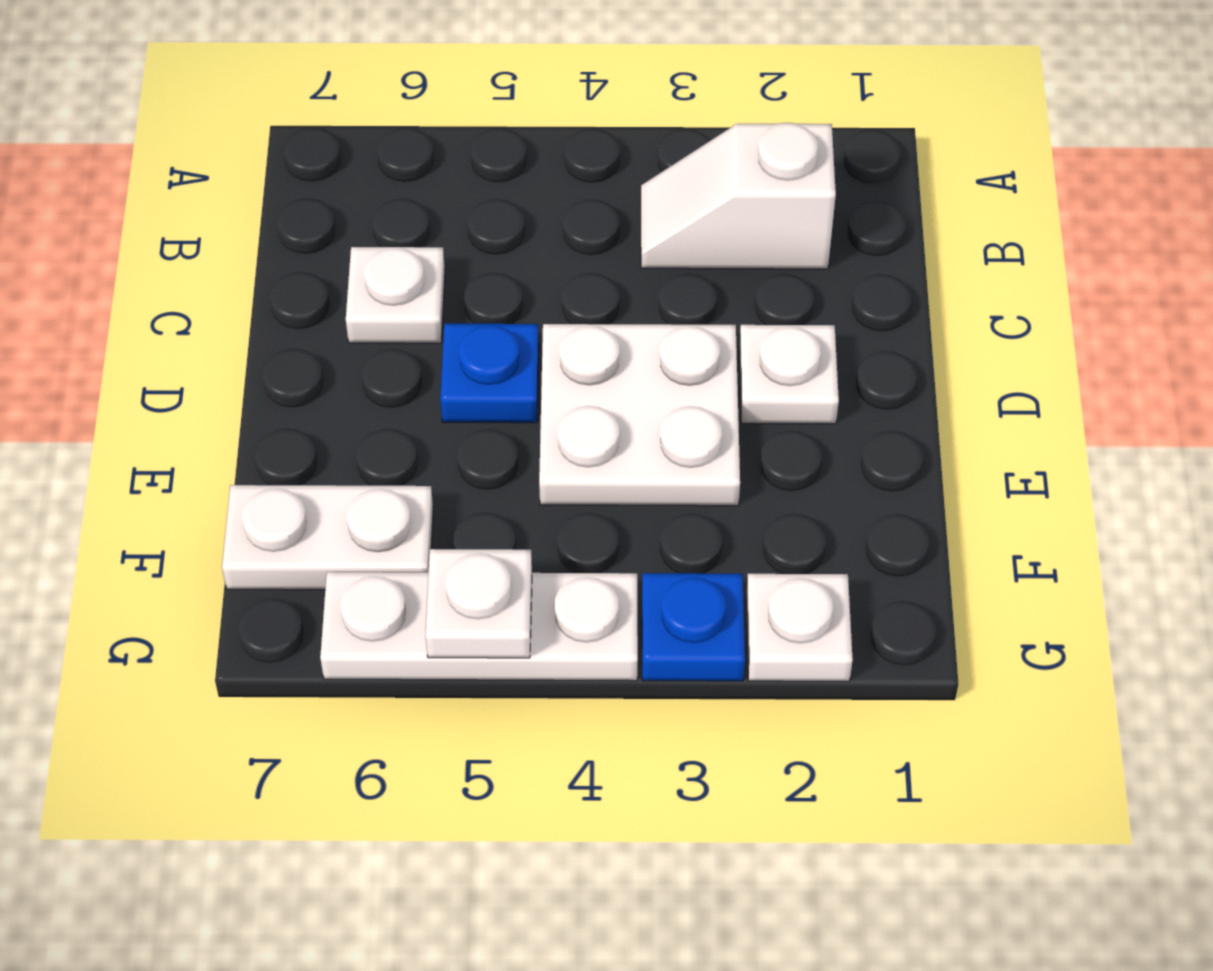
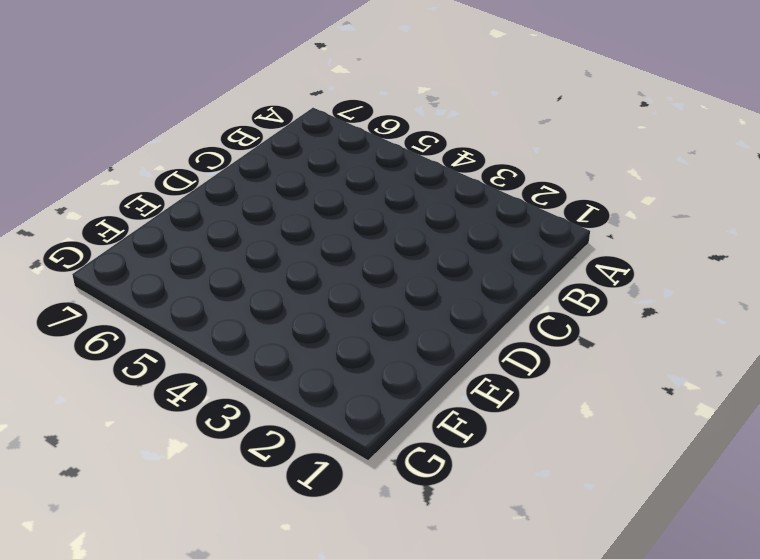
none -> white 1x2 slope [641,123,836,269]
none -> white 1x1 plate [346,247,445,343]

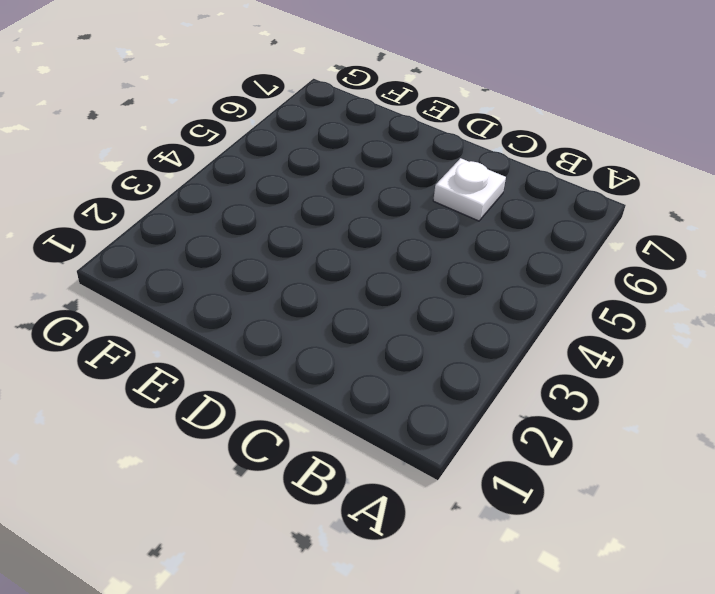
none -> white 1x2 slope [641,123,836,269]
none -> white 1x1 plate [739,325,839,424]

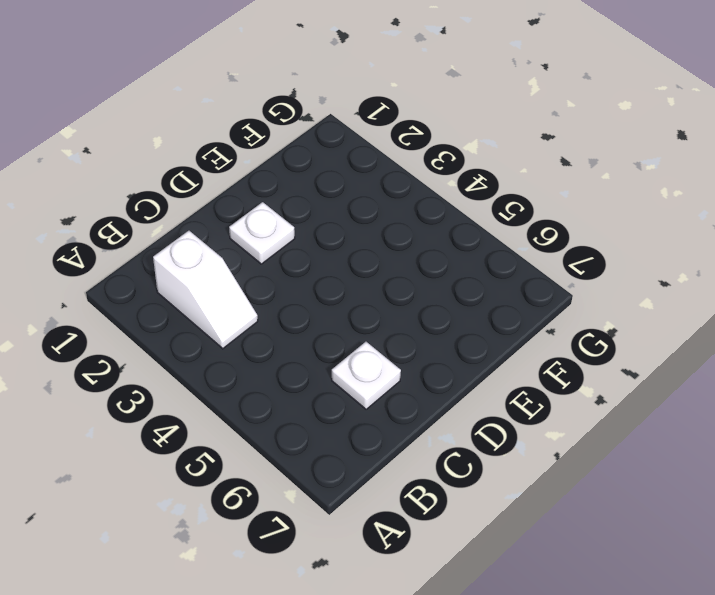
none -> white 2x2 plate [539,324,740,506]
none -> blue 1x1 plate [440,324,539,423]

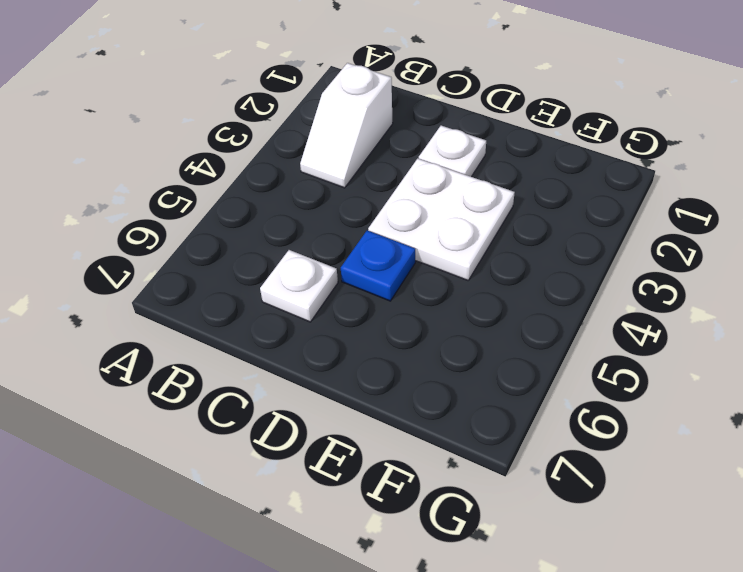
none -> white 1x2 plate [222,485,433,590]
none -> white 1x1 plate [746,574,853,681]

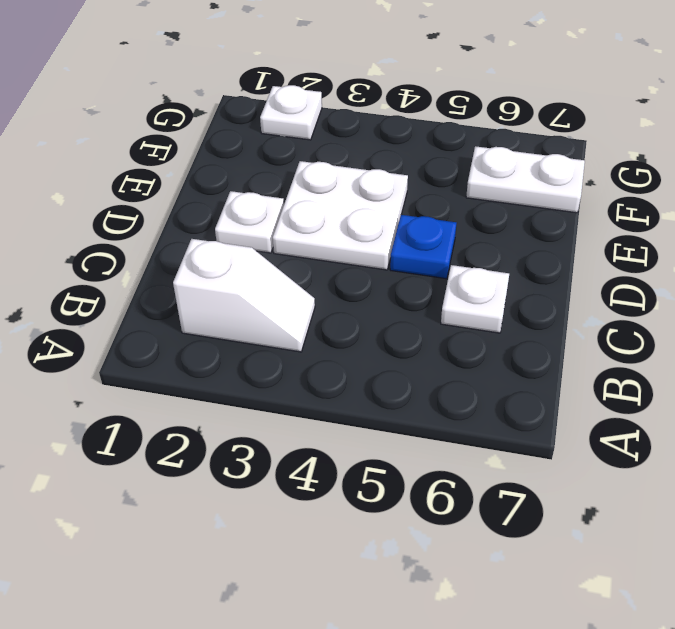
none -> blue 1x1 plate [642,573,745,681]
none -> white 1x3 plate [320,572,638,681]

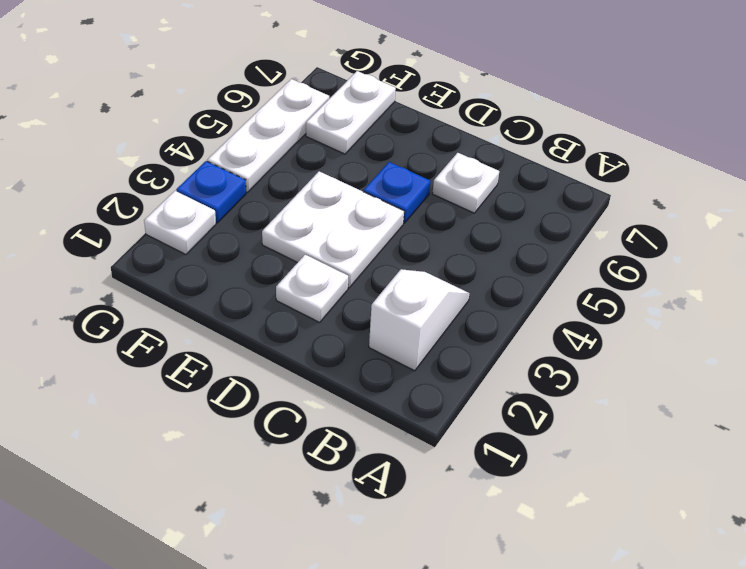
none -> white 1x1 plate [425,549,532,658]

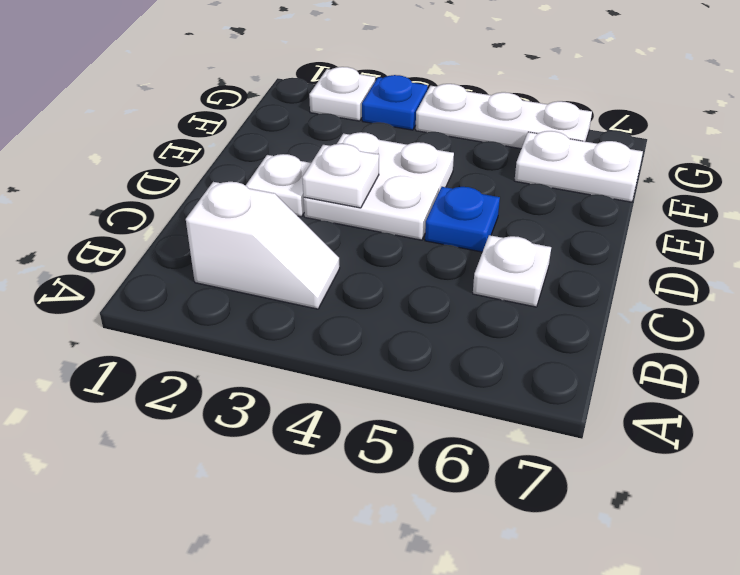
white 1x1 plate [302,144,379,208] -> white 1x1 plate moved to [425,549,532,658]

